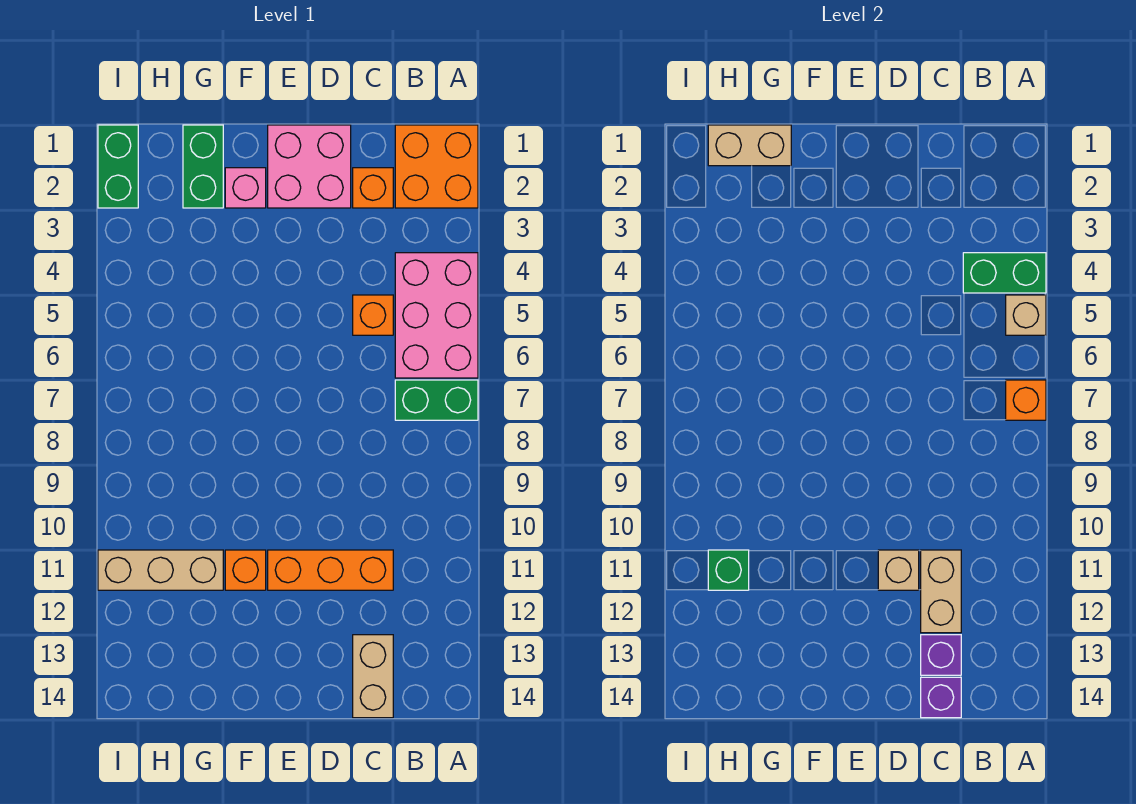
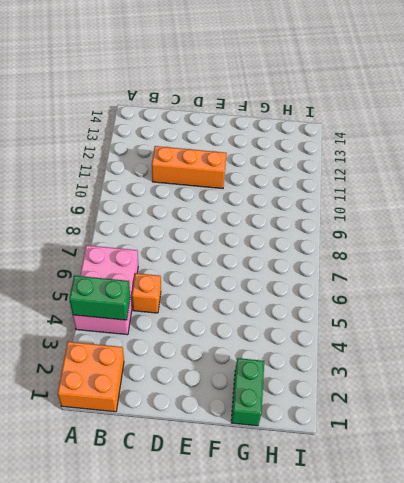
none -> green 1x2 brick [395,380,478,420]
none -> orange 1x1 brick [353,168,393,208]
none -> tan 1x2 brick [353,635,393,718]

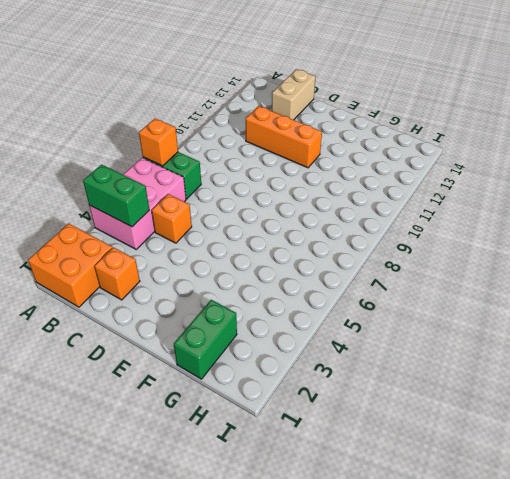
none -> pink 2x2 brick [268,125,351,208]
none -> pink 1x1 brick [225,168,266,208]
none -> orange 1x1 brick [225,550,266,590]

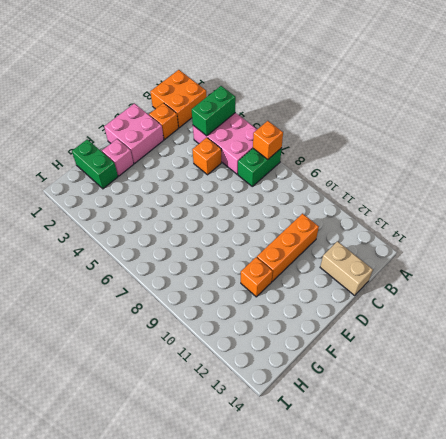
none -> tan 1x3 brick [98,550,223,590]
none -> green 1x2 brick [98,125,138,208]
none -> tan 1x1 brick [1006,295,1046,335]

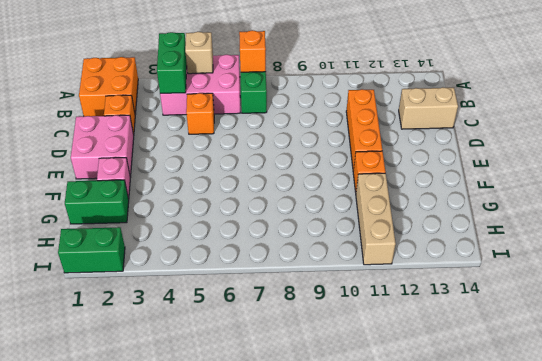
none -> tan 1x2 brick [921,550,961,633]
none -> purple 1x1 brick [921,635,961,675]
none -> purple 1x1 brick [921,677,961,718]

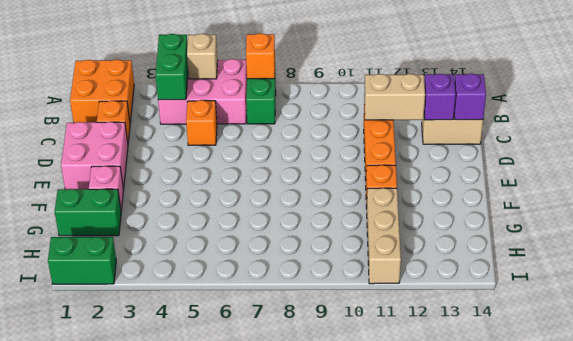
none -> tan 1x1 brick [878,550,919,590]
none -> tan 1x2 brick [708,125,791,166]
none -> green 1x1 brick [708,550,749,590]

